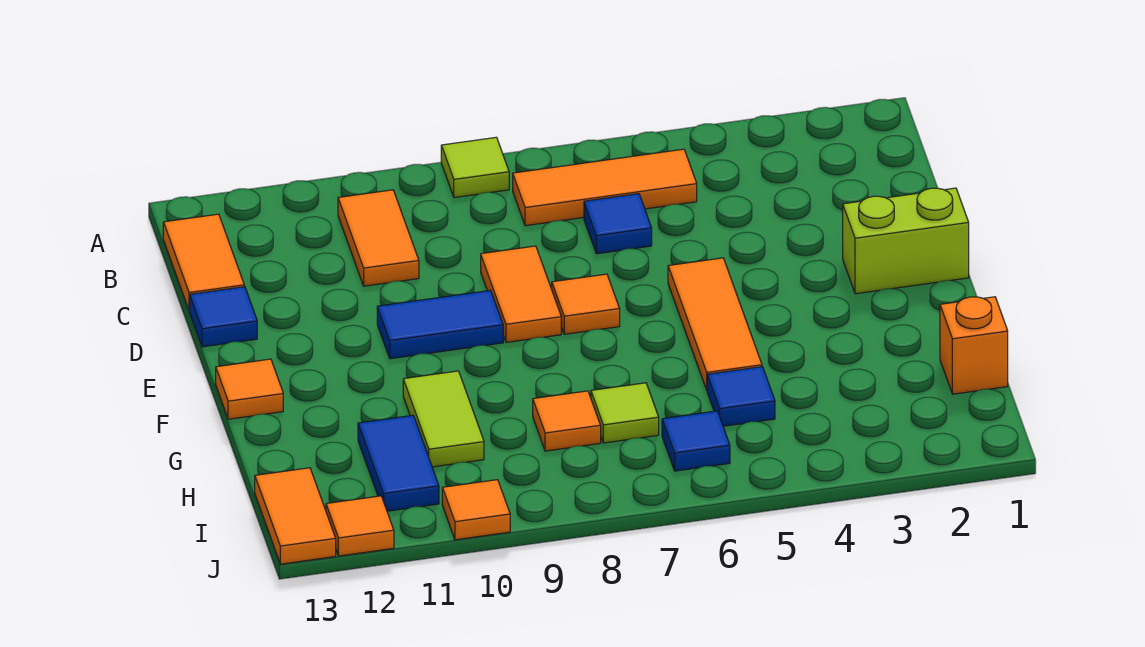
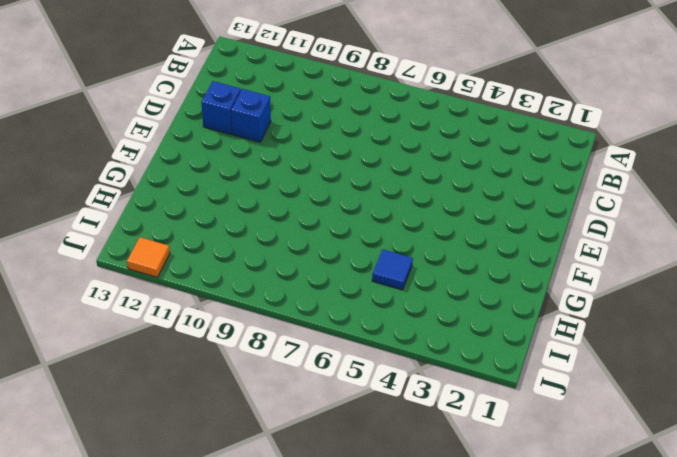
blue 1x1 brick [231,89,271,142] -> none
blue 1x1 brick [201,81,241,134] -> none
none -> lime 1x1 tile [441,137,509,198]
none -> orange 1x3 tile [513,149,697,226]
none -> orange 1x2 tile [338,190,419,286]

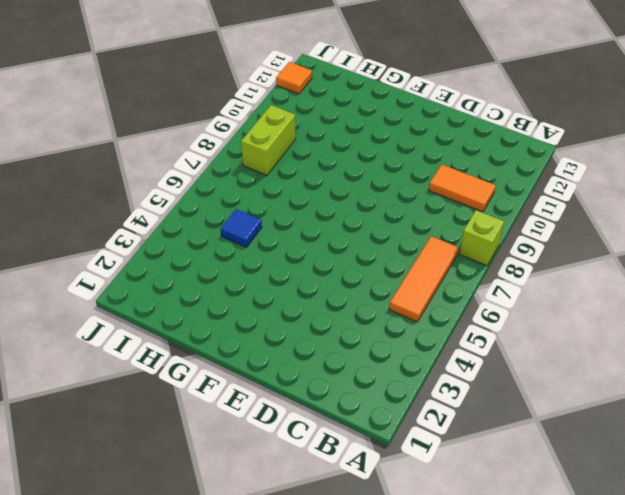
lime 1x1 brick [460,210,504,266] -> lime 1x1 tile [441,137,509,198]
lime 1x2 brick [241,105,296,175] -> lime 1x2 brick moved to [843,188,969,294]
none -> orange 1x2 tile [163,214,244,311]
none -> blue 1x1 tile [584,194,652,254]
none -> orange 1x2 tile [481,246,561,342]

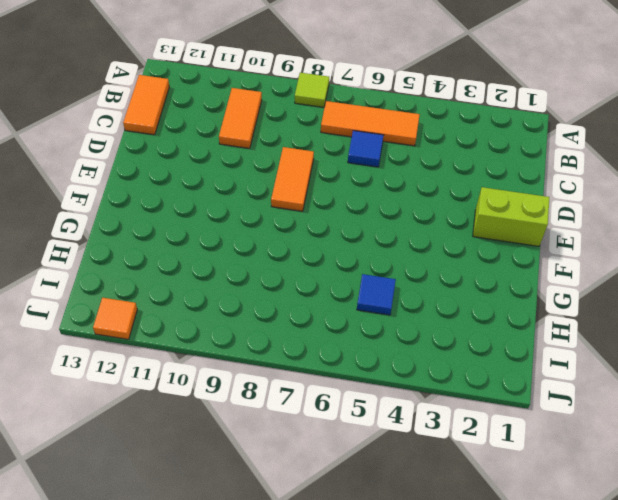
none -> blue 1x1 tile [190,287,257,347]
none -> orange 1x3 tile [668,258,762,390]
none -> orange 1x1 tile [552,274,620,334]

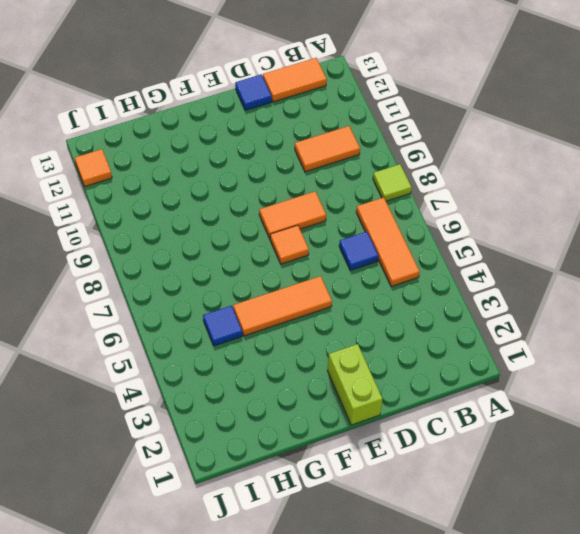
none -> blue 1x2 tile [377,290,503,359]
none -> orange 1x1 tile [216,359,283,419]
none -> lime 1x2 tile [403,371,484,467]

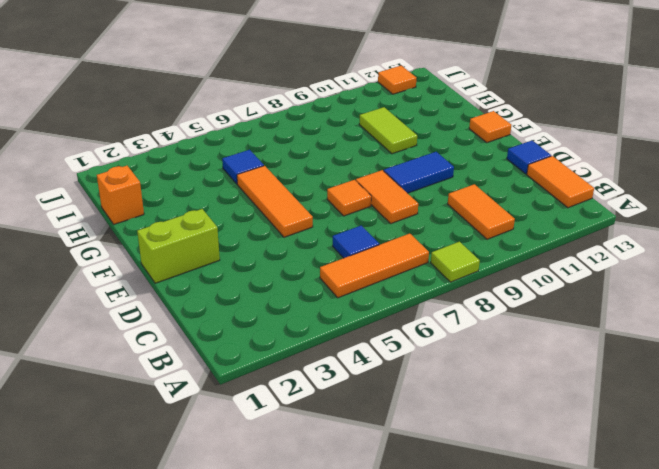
none -> lime 1x1 tile [591,383,659,443]
none -> orange 1x1 tile [533,391,601,451]
none -> blue 1x2 tile [358,415,439,511]

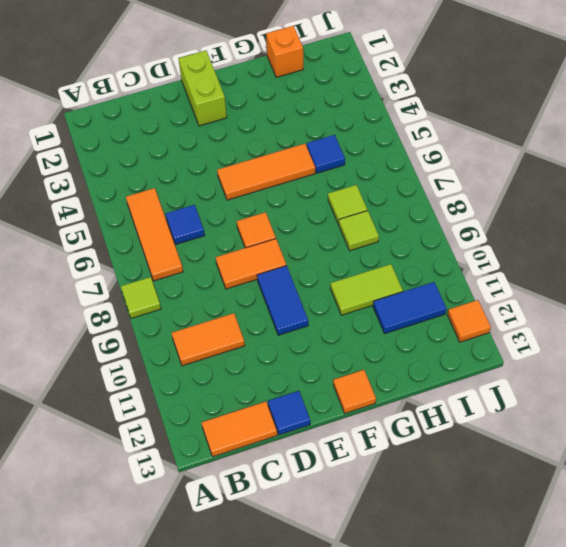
lime 1x1 tile [339,211,379,251] -> orange 1x1 tile [533,391,601,451]
none -> blue 1x1 tile [662,411,730,471]
none -> orange 1x2 tile [255,468,336,564]
none -> orange 1x1 tile [442,480,510,540]

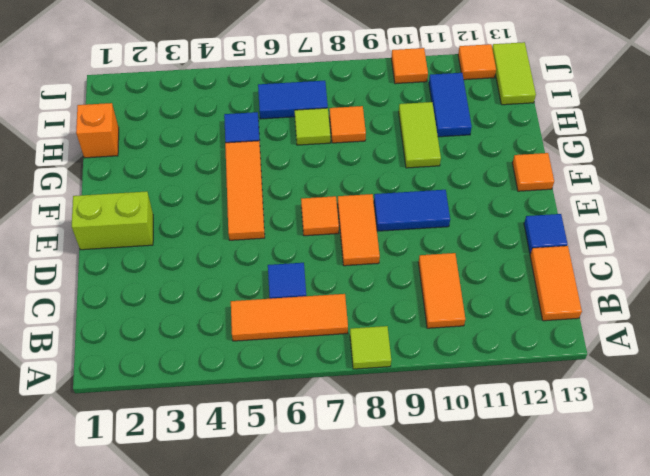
blue 1x2 tile [258,81,328,119] -> blue 1x1 tile [662,411,730,471]
lime 1x2 tile [492,42,536,105] -> orange 1x2 tile [255,468,336,564]

